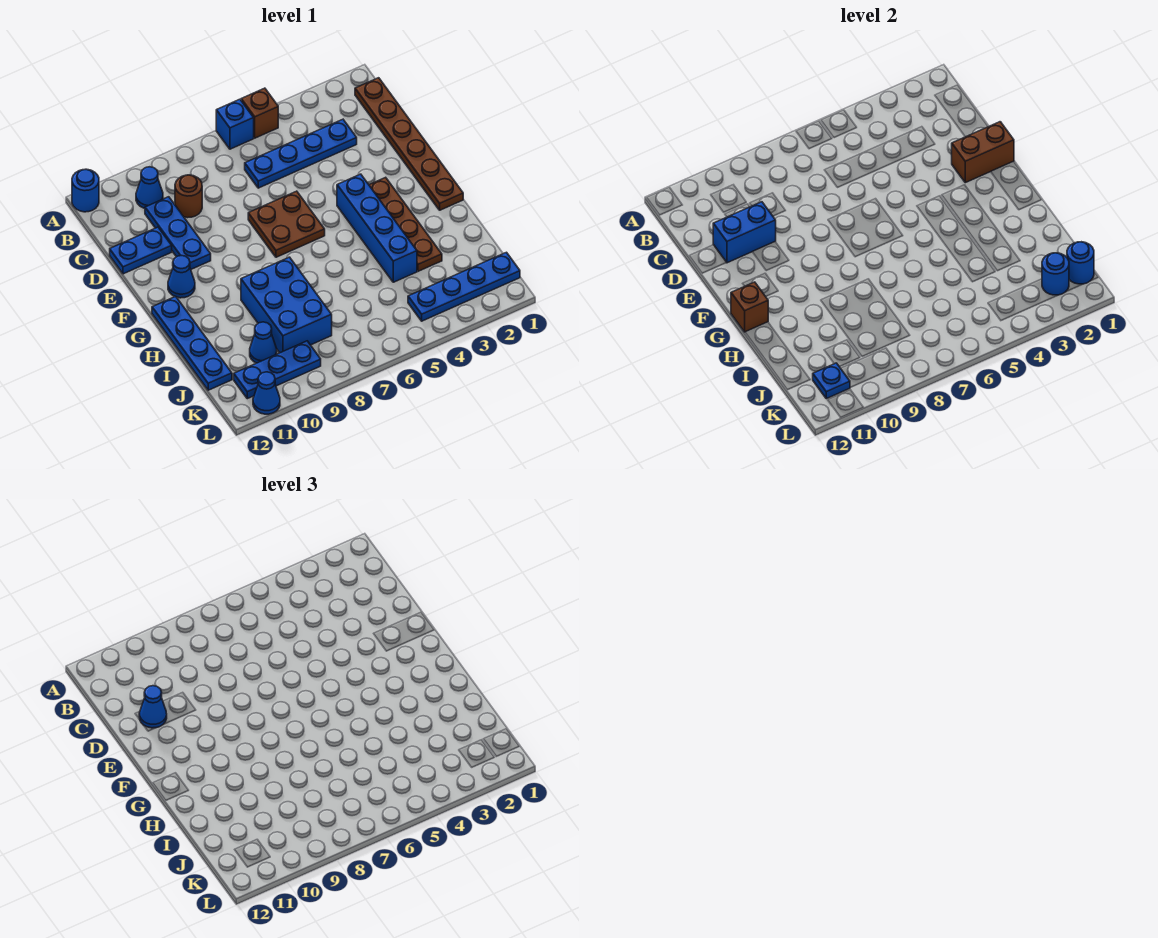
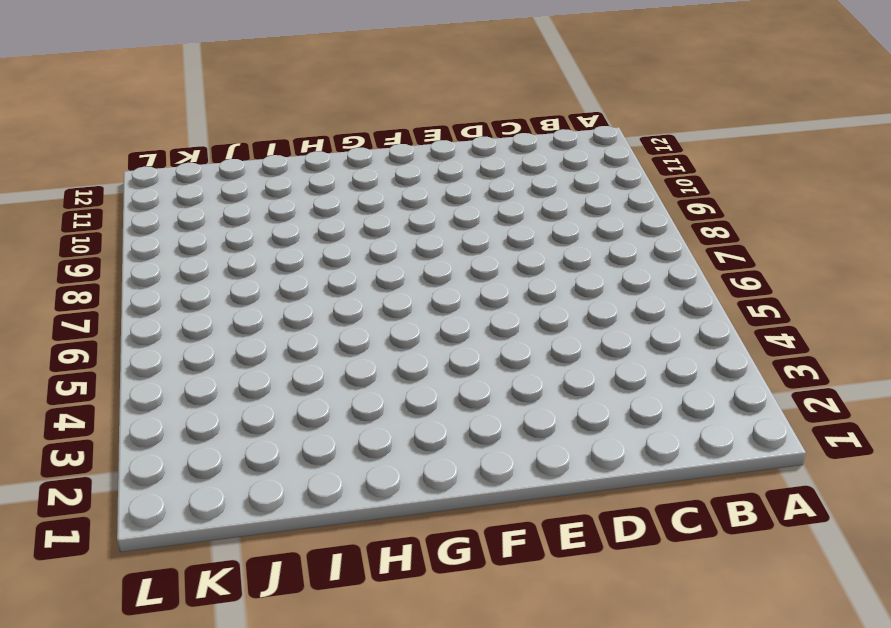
none -> brown 1x1 brick [241,88,278,138]
none -> blue 1x1 brick [216,99,254,149]
none -> blue 1x1 round brick [72,169,99,212]

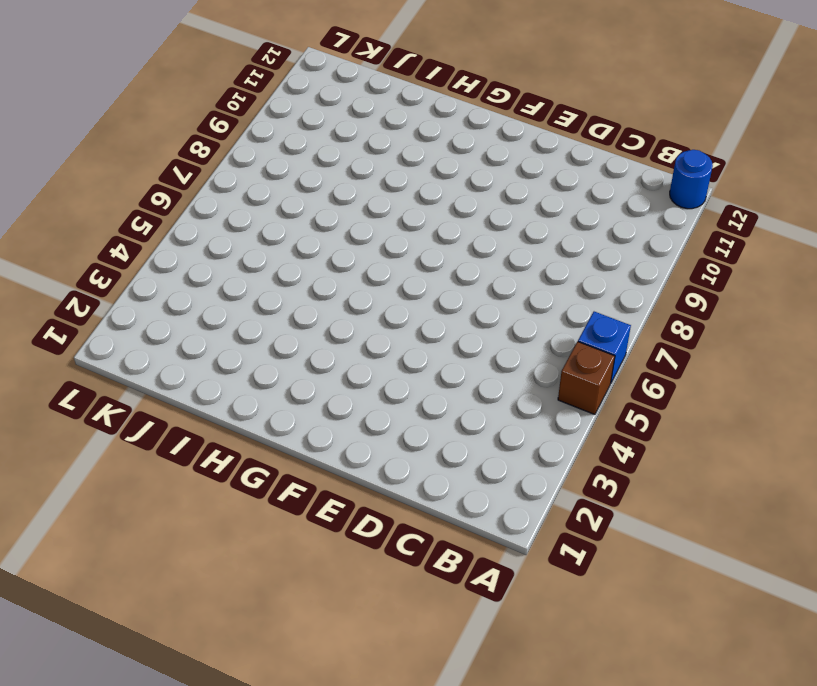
none -> brown 1x6 plate [355,78,463,210]
none -> blue 1x1 cone [136,167,163,208]
none -> blue 1x4 plate [245,119,357,188]

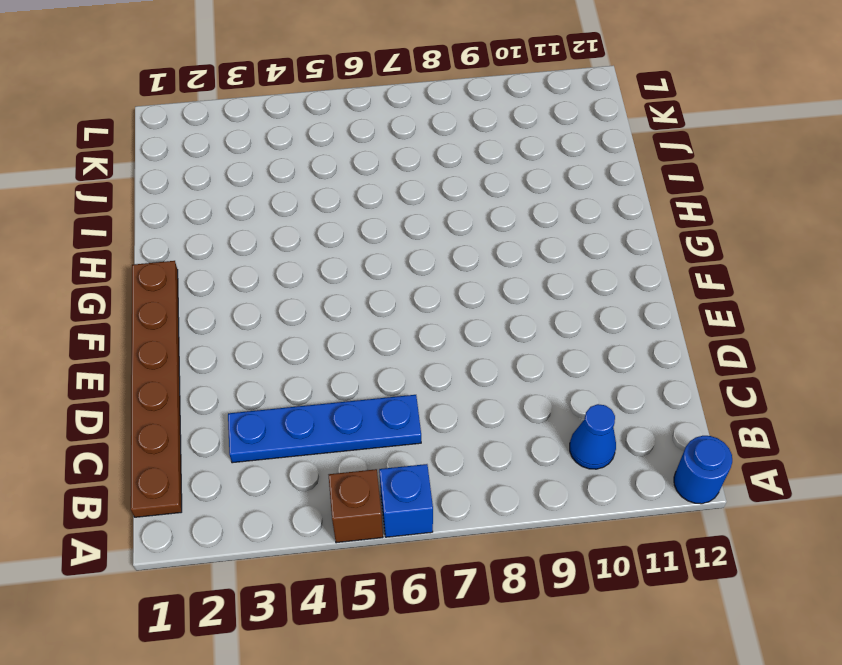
none -> brown 1x1 round brick [175,175,202,218]
none -> blue 1x3 plate [145,197,211,269]
none -> blue 1x2 plate [110,227,172,274]

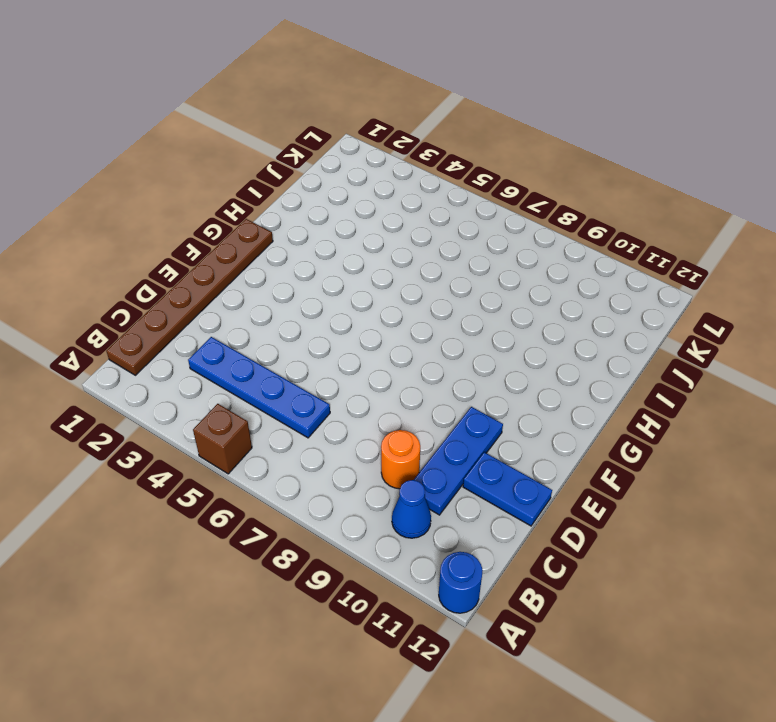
orange 1x1 round brick [381,430,420,489] -> brown 1x1 round brick [175,175,202,218]
none -> blue 1x1 brick [216,99,254,149]
none -> brown 2x2 plate [248,191,325,257]
none -> brown 1x4 plate [369,177,442,271]

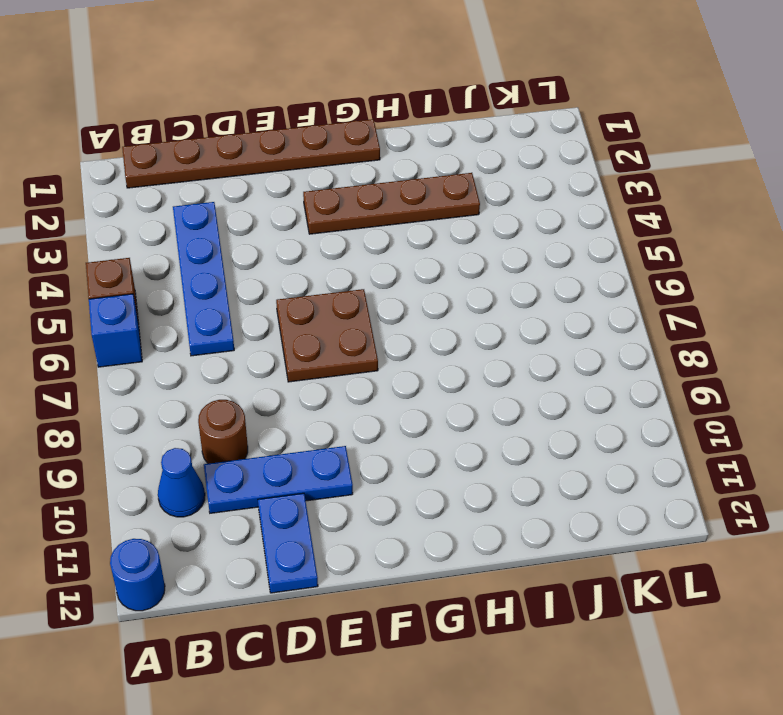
none -> blue 1x4 brick [337,174,417,282]
none -> blue 1x1 cone [168,256,195,298]
none -> blue 1x4 plate [152,296,232,390]

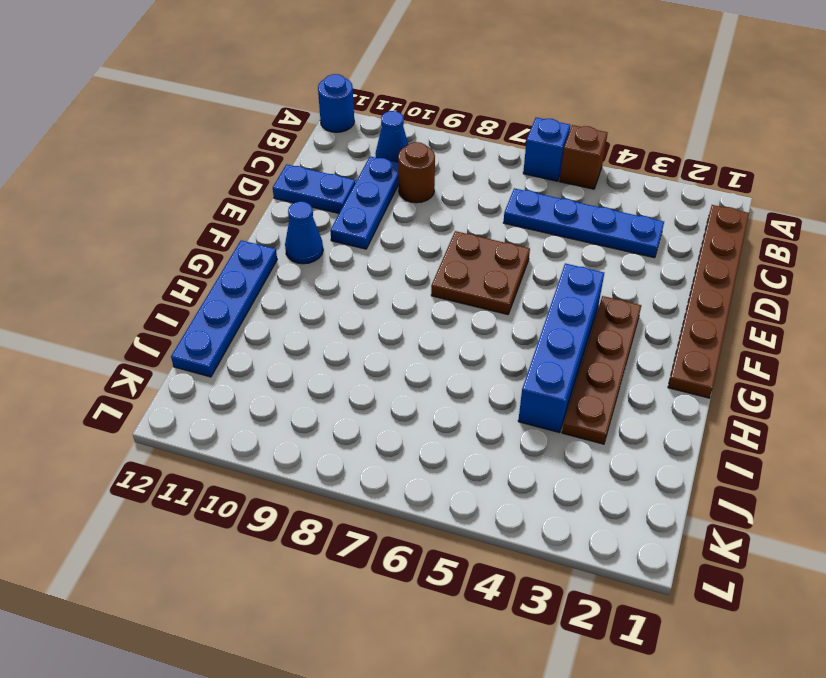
none -> blue 2x3 brick [241,257,332,353]
none -> blue 1x1 cone [250,322,277,363]
none -> blue 1x4 plate [408,252,520,321]

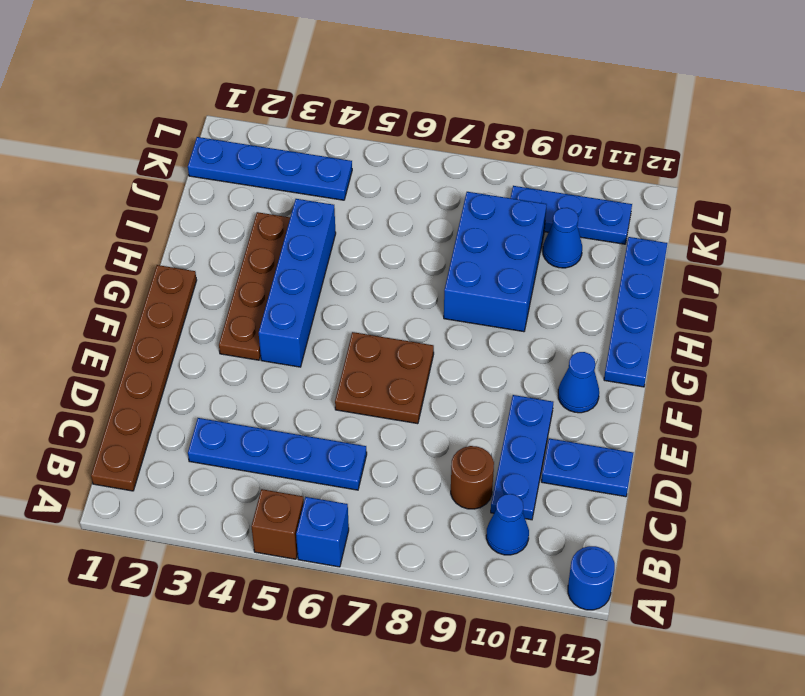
none -> blue 1x1 cone [253,372,280,414]
none -> blue 1x2 brick [713,202,776,263]
none -> brown 1x2 brick [952,122,1014,183]

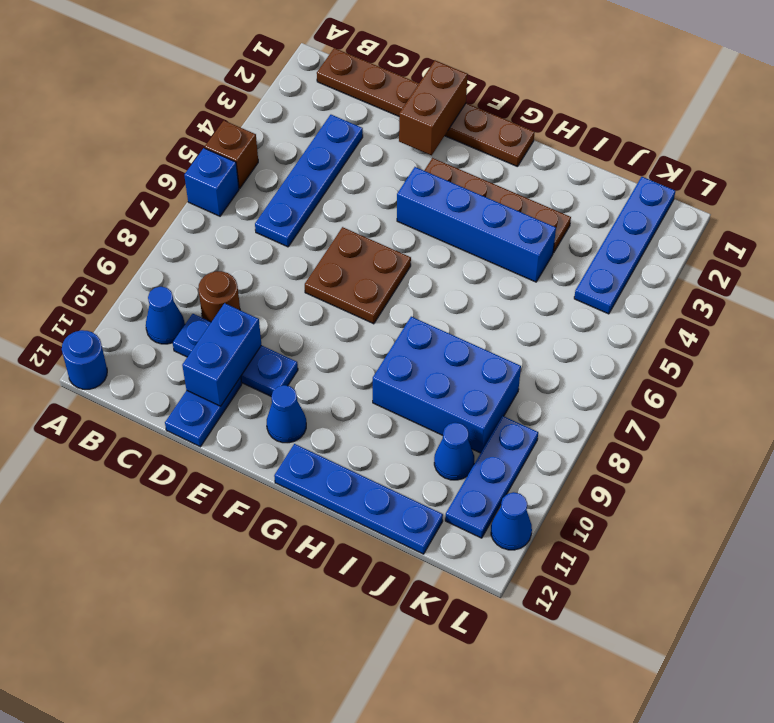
none -> brown 1x1 brick [731,282,768,332]
none -> blue 1x1 round brick [1067,242,1094,284]
none -> blue 1x1 round brick [1042,253,1069,295]

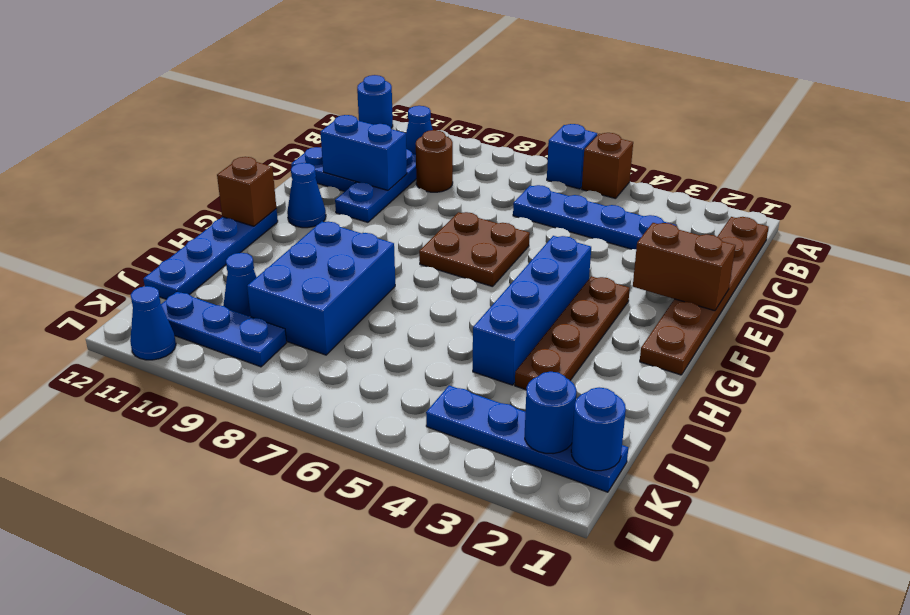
none -> blue 1x1 plate [813,363,850,399]
none -> blue 1x1 cone [139,686,167,728]

